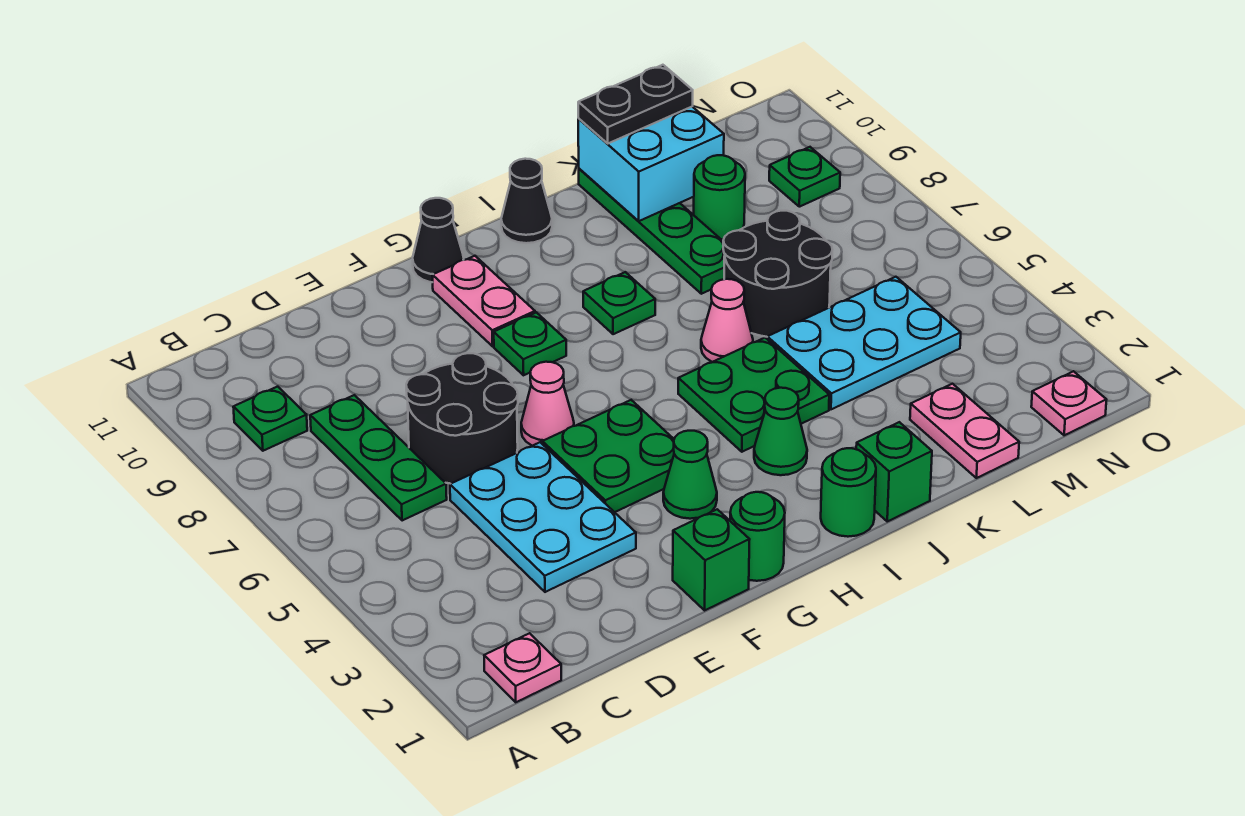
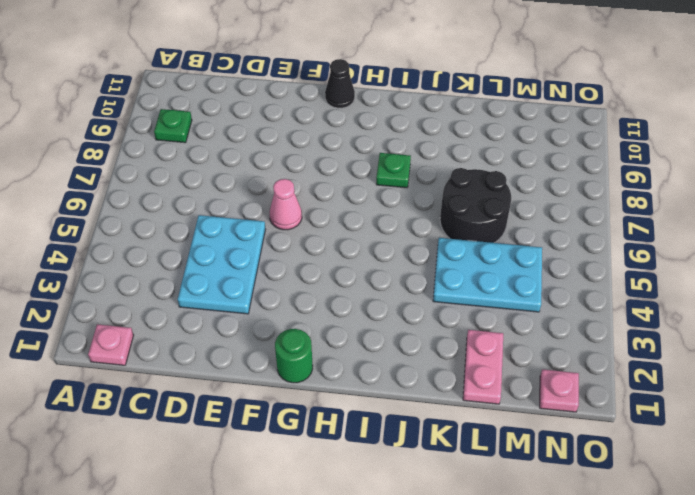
none -> green 1x3 plate [310,395,447,521]
none -> black 2x2 round brick [406,353,518,484]
none -> green 1x1 brick [673,509,750,610]

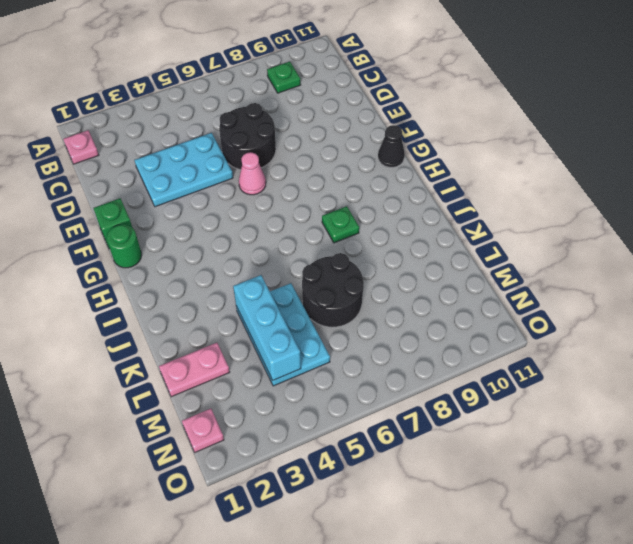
cyan 1x3 brick [233,275,301,380] -> none
none -> green 1x3 plate [310,395,447,521]
none -> green 2x2 plate [542,400,674,512]
none -> green 1x1 cone [663,431,717,519]

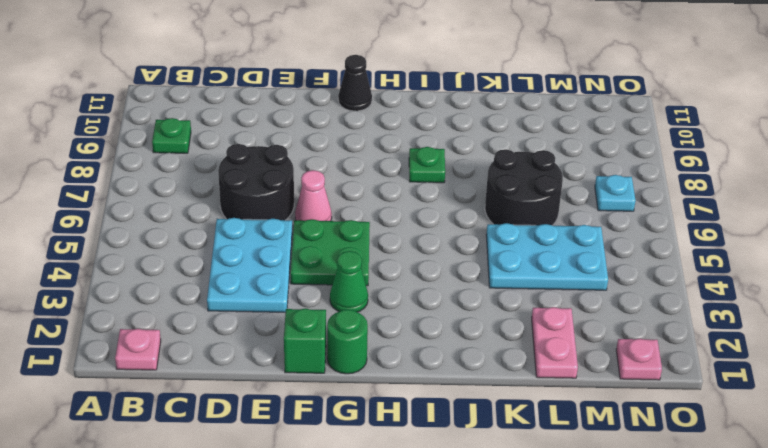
cyan 1x1 plate [595,175,636,211] -> none
none -> green 1x3 plate [310,395,447,521]
none -> green 1x1 plate [494,312,566,375]
none -> pink 1x2 plate [432,256,535,346]

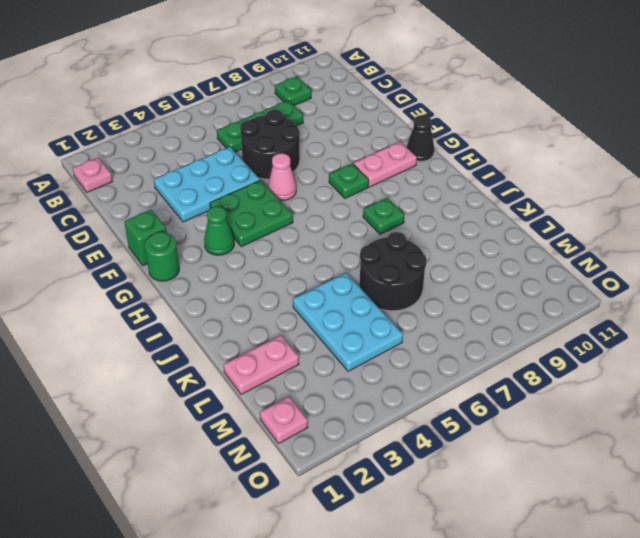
none -> green 1x1 round brick [821,448,876,537]
none -> green 1x1 cone [754,388,807,475]
none -> green 2x2 plate [678,338,829,452]

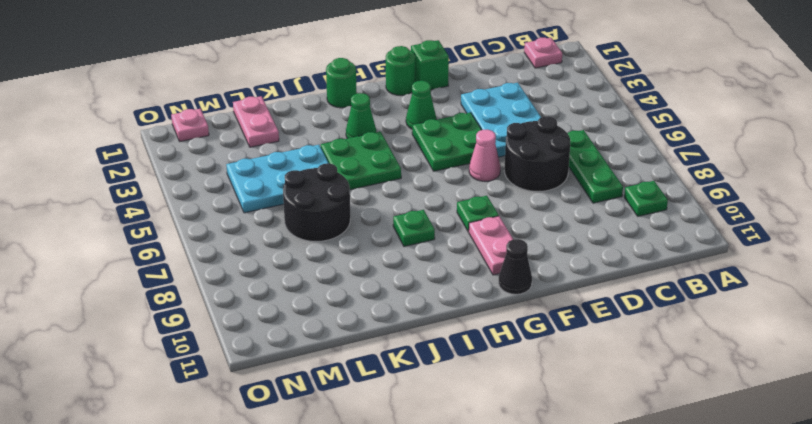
none -> black 1x1 cone [501,159,552,243]
none -> green 1x1 brick [856,422,932,521]
none -> pink 1x1 cone [701,279,753,362]

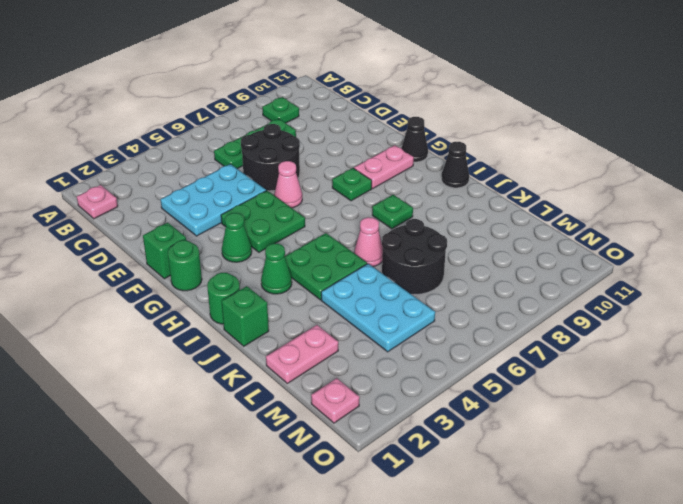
none -> green 1x4 plate [579,169,725,294]
none -> green 1x1 round brick [694,155,745,239]
none -> green 1x1 plate [769,147,840,207]

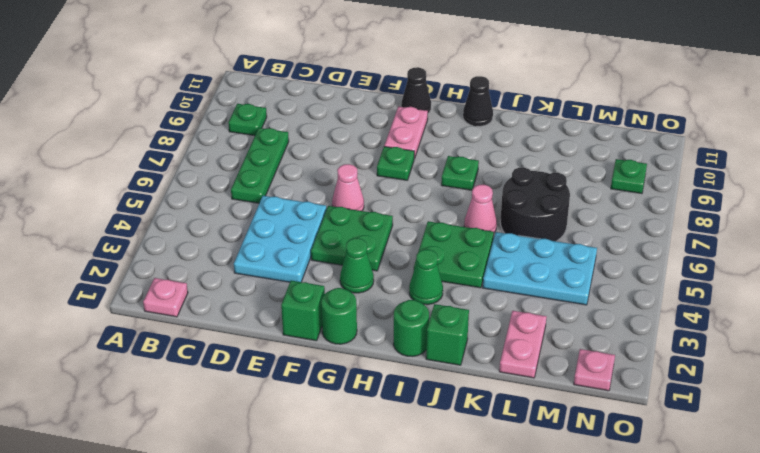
none -> black 2x2 round brick [406,353,518,484]
none -> green 1x4 plate [579,169,725,294]
none -> green 1x1 round brick [694,155,745,239]

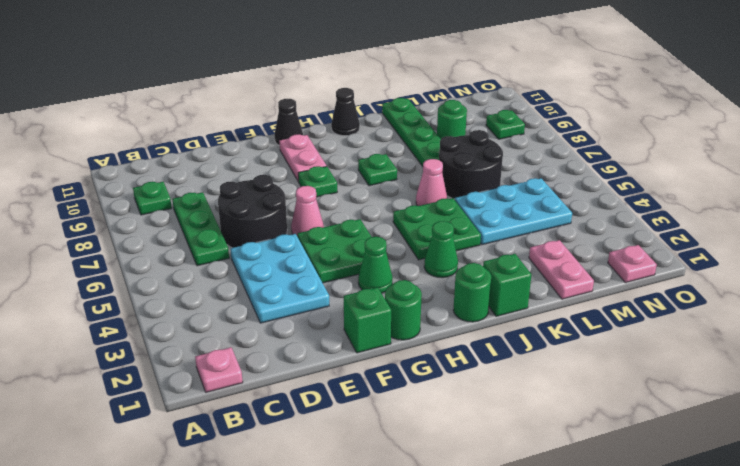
none -> cyan 2x2 brick [578,107,724,221]
none -> black 1x2 plate [578,65,693,143]

